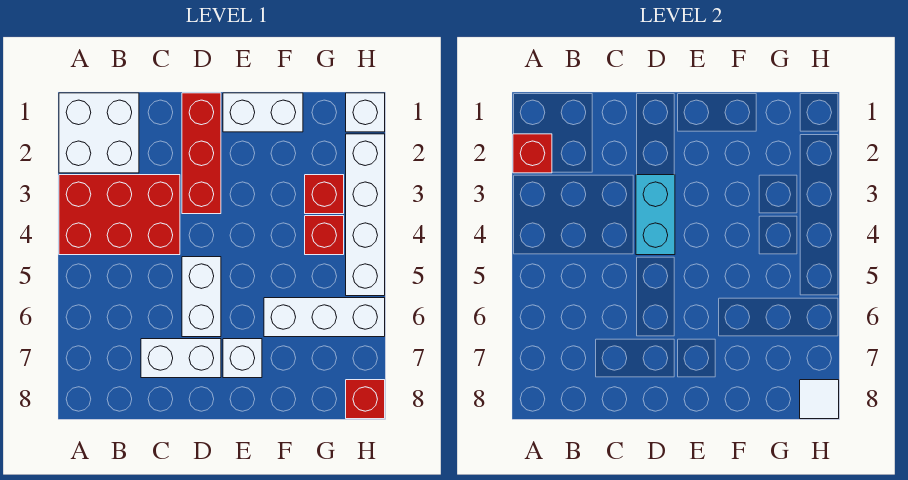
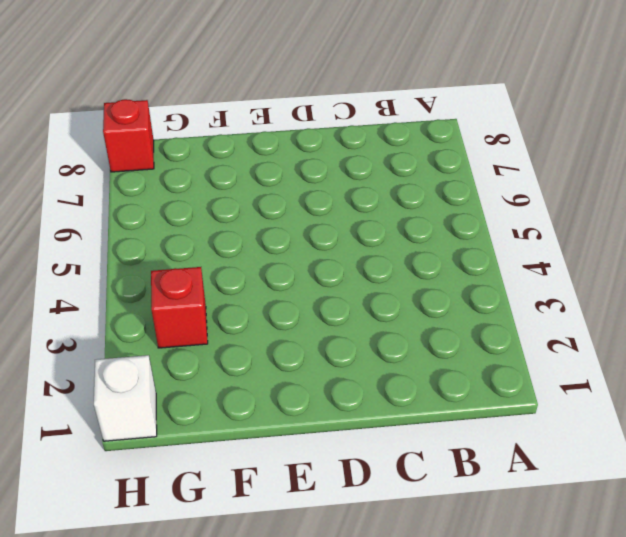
none -> white 2x2 brick [59,93,139,173]
none -> red 2x3 brick [59,175,180,255]
none -> white 1x2 brick [141,339,221,378]

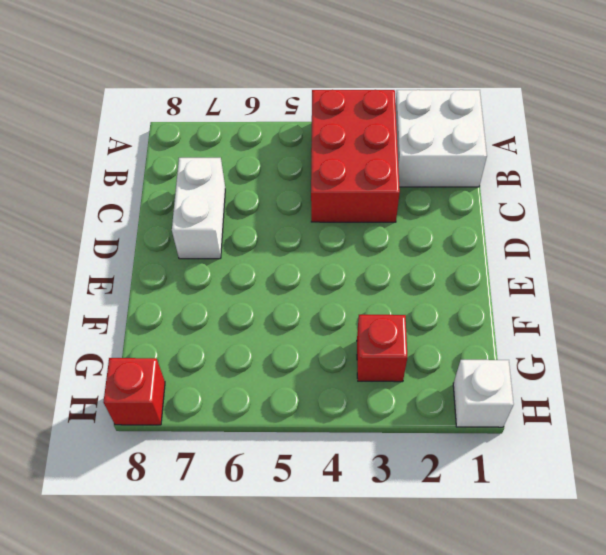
none -> red 1x3 brick [182,93,221,214]
none -> white 1x2 brick [182,257,221,337]
none -> white 1x2 brick [223,93,303,132]

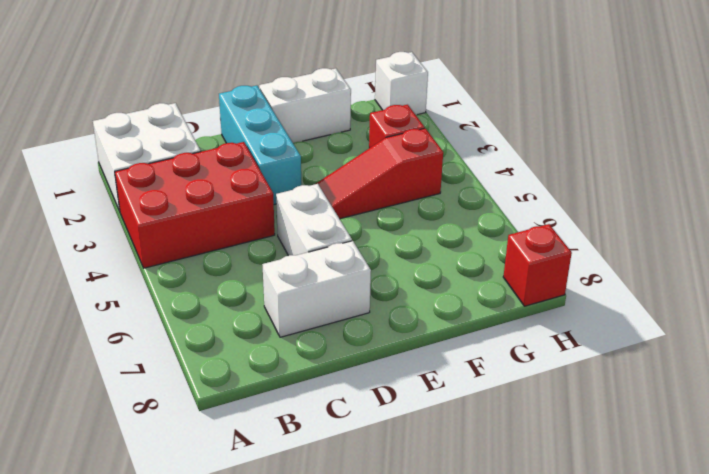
cyan 1x3 brick [219,86,301,205] -> red 1x3 brick [182,93,221,214]
red 1x3 slope [316,128,443,219] -> red 1x1 brick [305,216,344,255]
none -> white 1x1 brick [223,339,262,378]
none -> white 1x3 brick [264,298,385,337]
none -> white 1x4 brick [346,134,385,296]

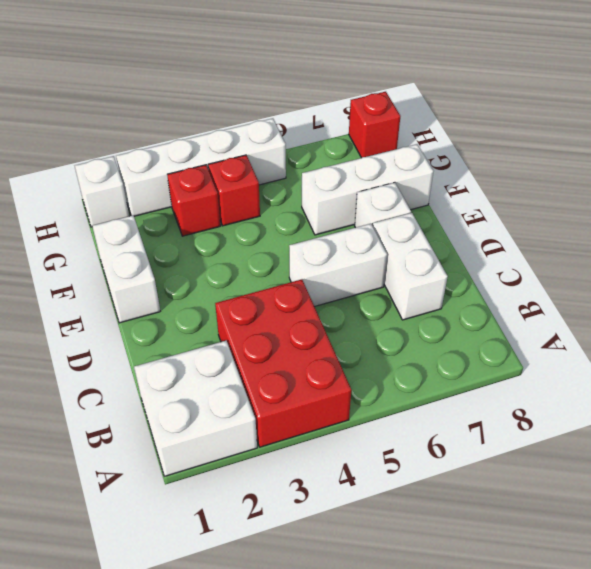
white 1x3 brick [302,144,433,235] -> white 1x3 brick turned to [264,298,385,337]
none -> red 1x3 brick [182,93,221,214]
none -> red 1x1 brick [513,134,552,173]
none -> cyan 1x2 brick [636,175,675,255]

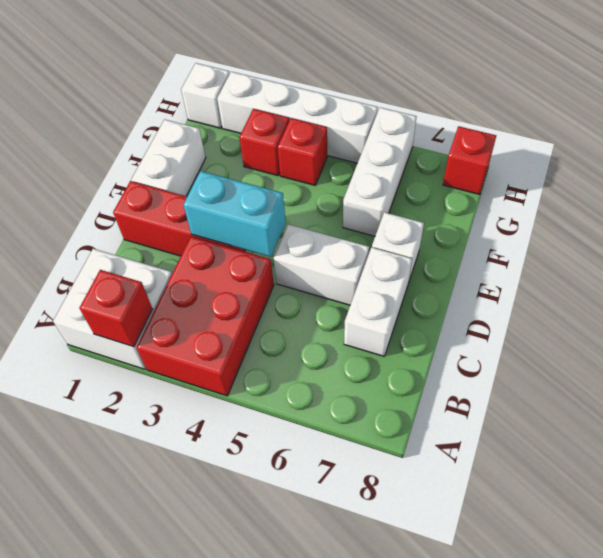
none -> white 1x1 tile [800,380,839,419]

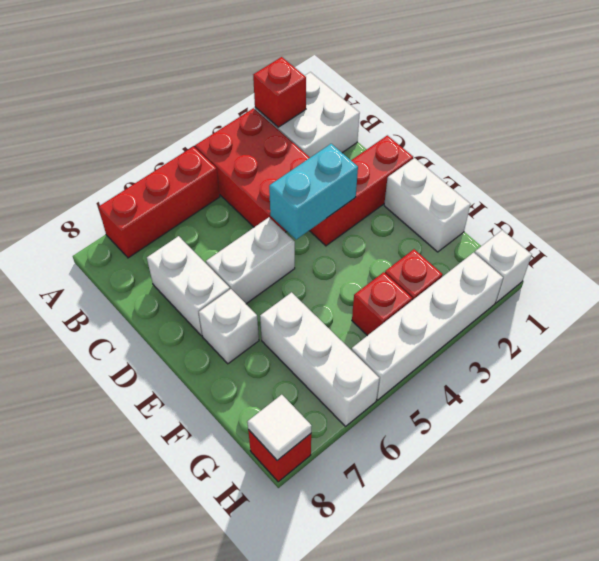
red 1x3 brick [99,146,220,258] -> none

